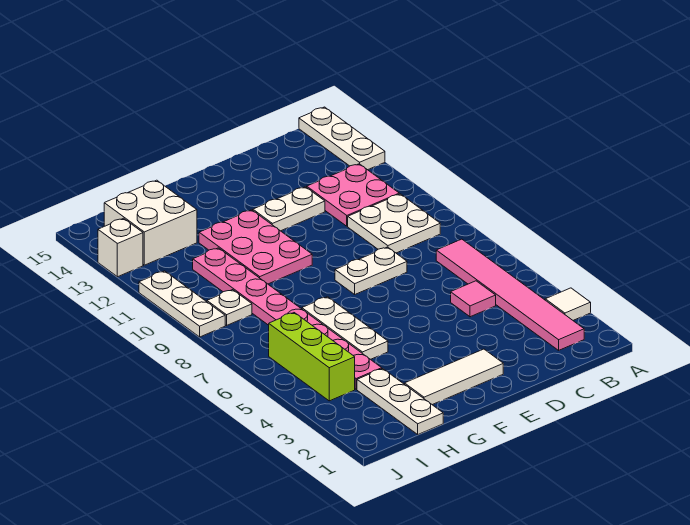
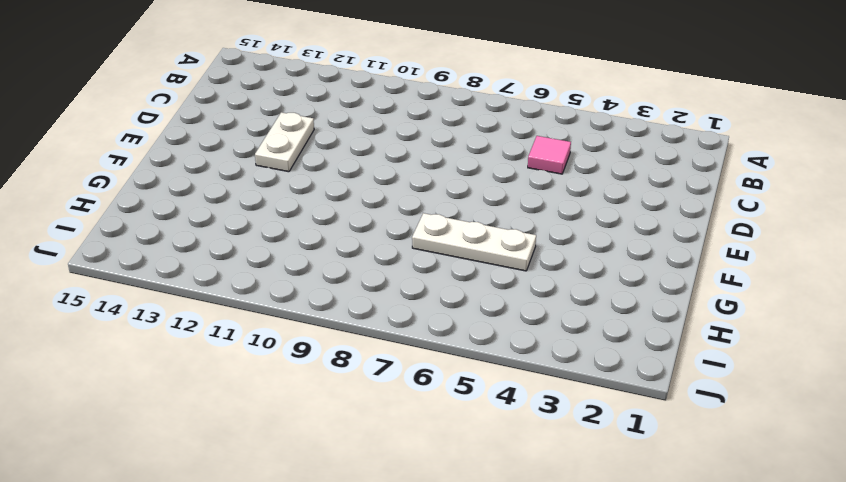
none -> white 1x1 tile [545,288,591,320]
none -> white 1x3 plate [299,107,385,170]
none -> pink 1x6 tile [436,239,584,350]

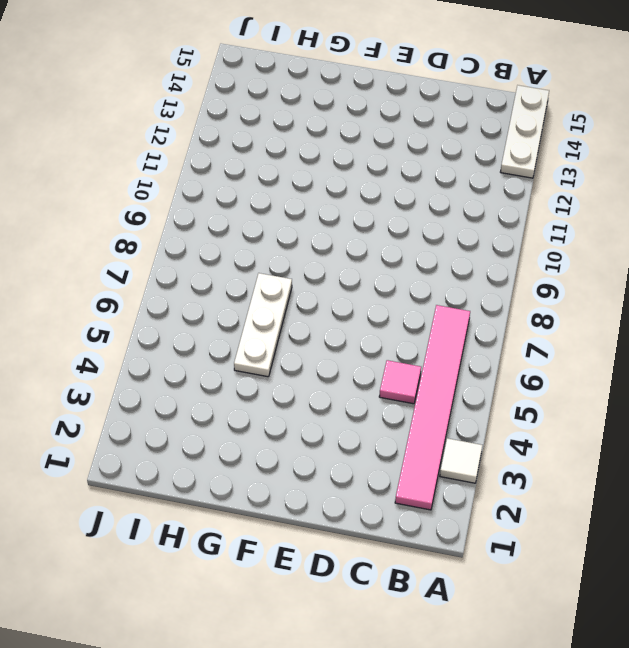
none -> white 2x2 plate [348,194,440,253]
none -> pink 2x2 plate [307,164,399,226]
none -> white 1x2 plate [335,247,407,294]

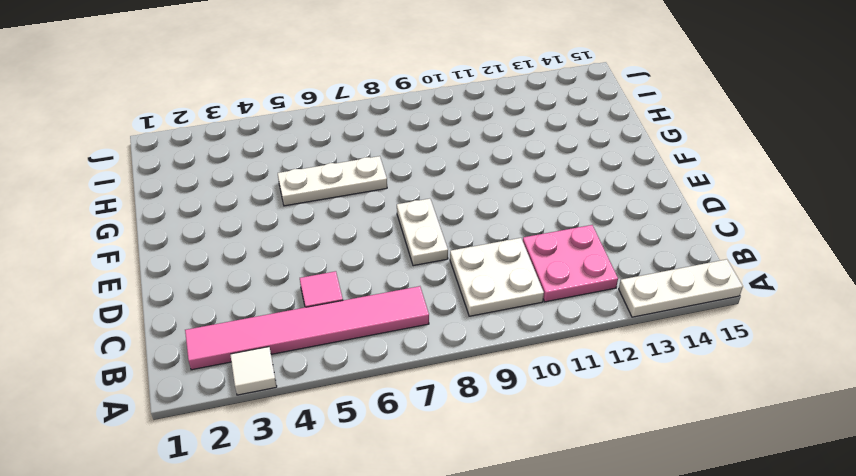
none -> white 1x2 plate [253,187,325,231]
none -> white 1x3 tile [405,349,503,405]
none -> pink 2x3 plate [199,210,312,284]

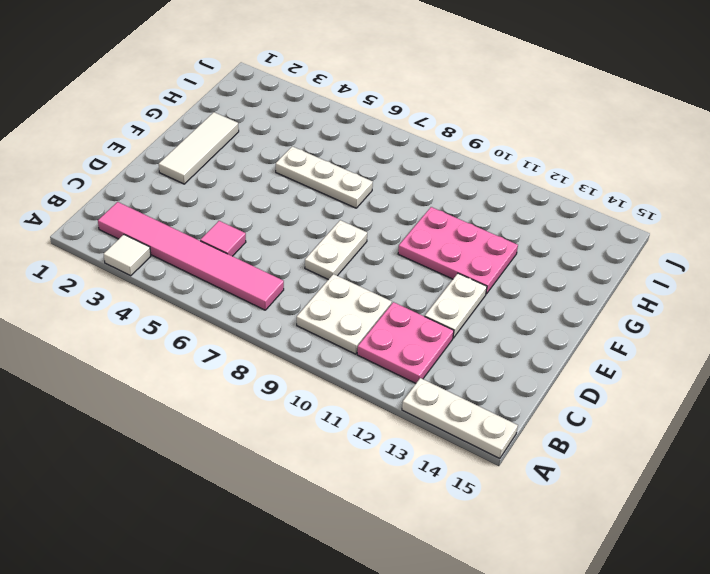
none -> white 1x3 plate [357,369,443,434]
none -> pink 1x8 plate [193,248,382,389]
none -> white 2x2 brick [104,180,197,265]

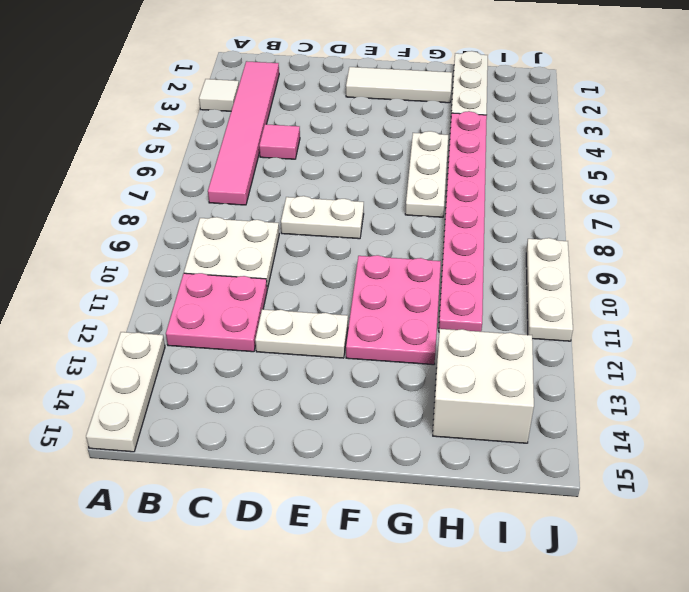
none -> lime 1x3 brick [269,313,355,401]
none -> white 1x1 plate [207,290,252,325]
none -> white 1x1 brick [98,218,143,277]

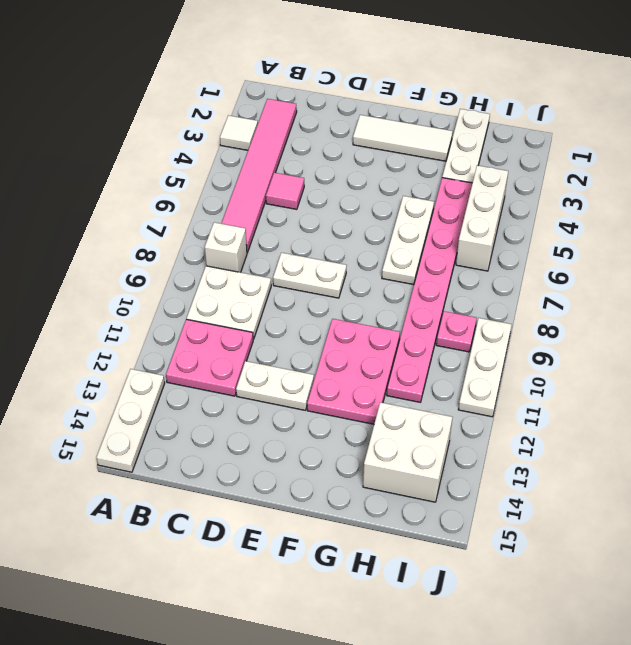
white 1x1 brick [205,222,247,272] -> white 1x1 brick moved to [98,218,143,277]
white 1x3 brick [456,165,508,271] -> lime 1x3 brick [269,313,355,401]
pink 1x1 plate [436,311,477,352] -> white 1x1 plate [207,290,252,325]

